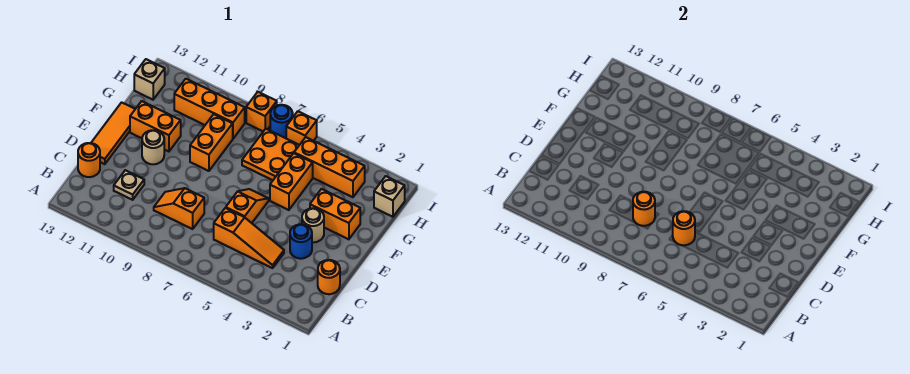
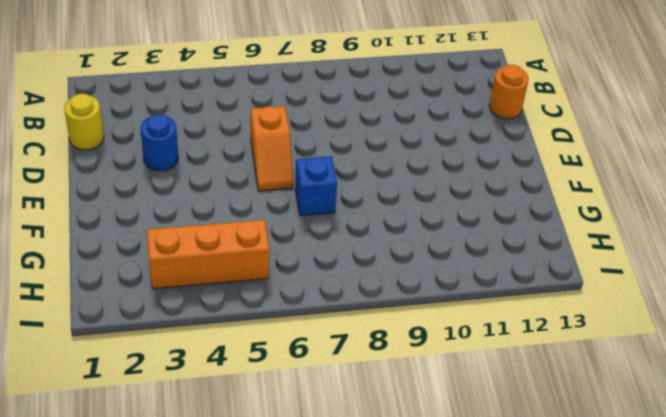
yellow 1x1 round brick [64,94,104,150] -> orange 1x1 round brick [318,260,340,294]
blue 1x1 brick [295,156,337,216] -> none
none -> orange 1x3 slope [214,208,284,268]
none -> orange 1x2 slope [154,188,204,229]
none -> tan 1x1 plate [114,170,144,200]

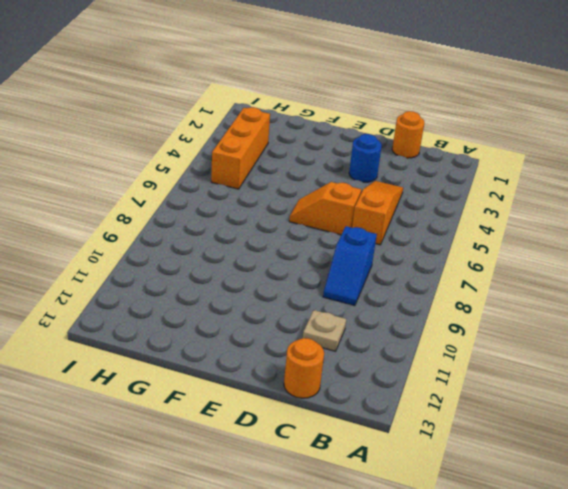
blue 1x2 slope [323,226,377,306] -> orange 1x2 slope [154,188,204,229]
none -> orange 1x3 tile [91,102,135,164]
none -> tan 1x1 round brick [302,208,324,242]
none -> tan 1x1 round brick [142,130,164,164]

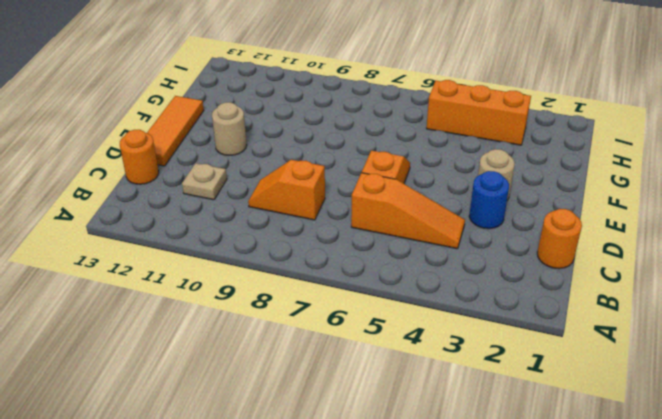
none -> orange 1x2 brick [310,189,360,239]
none -> orange 1x2 brick [270,153,313,210]
none -> orange 1x2 brick [190,114,233,171]

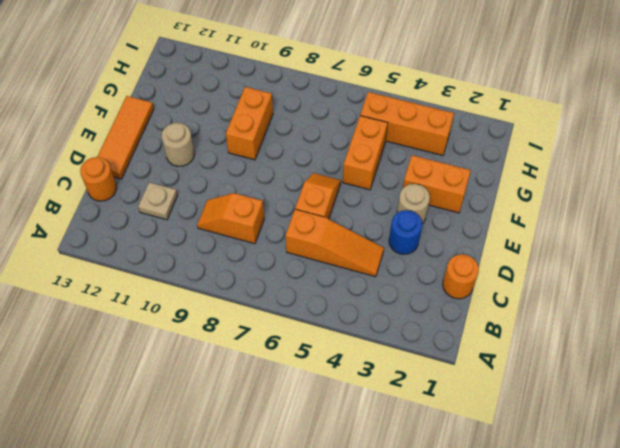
none -> orange 1x2 brick [130,101,181,151]
none -> orange 2x2 plate [242,129,299,180]
none -> tan 1x1 brick [374,176,405,217]

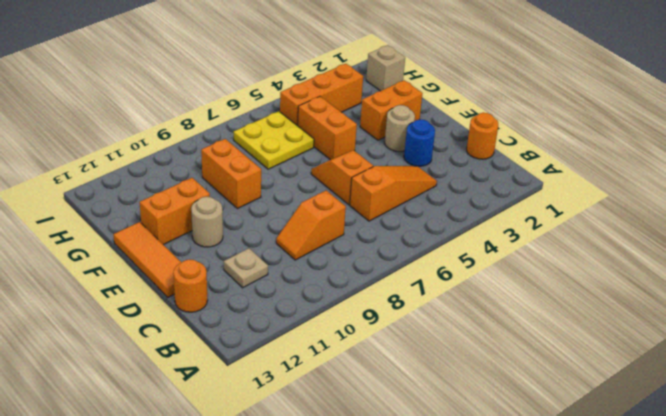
yellow 2x2 plate [234,111,314,169] -> orange 2x2 plate [242,129,299,180]
none -> orange 1x3 brick [174,79,245,139]
none -> tan 1x1 brick [134,59,165,100]
none -> orange 1x1 brick [286,111,317,145]

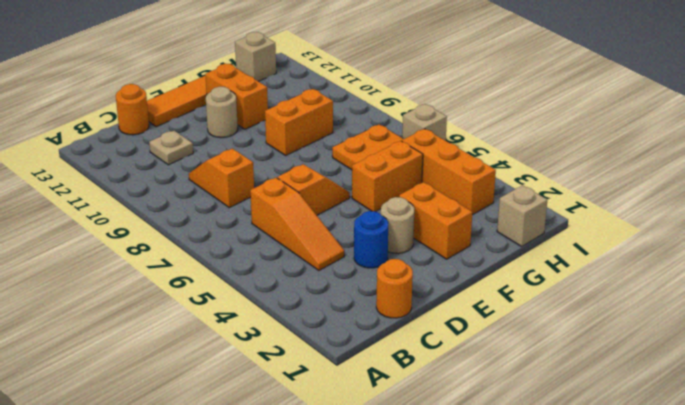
tan 1x1 brick [402,104,447,141] -> orange 1x1 brick [286,111,317,145]
none -> orange 1x3 brick [174,79,245,139]
none -> blue 1x1 round brick [270,105,293,138]
none -> orange 1x1 brick [246,92,277,131]

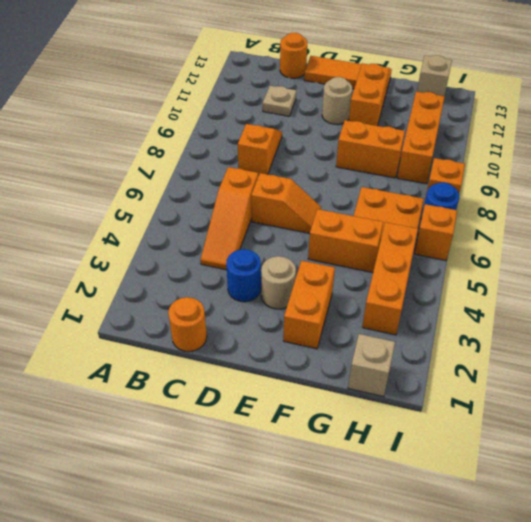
none -> orange 1x1 round brick [673,211,695,245]
none -> orange 1x1 round brick [633,192,655,226]

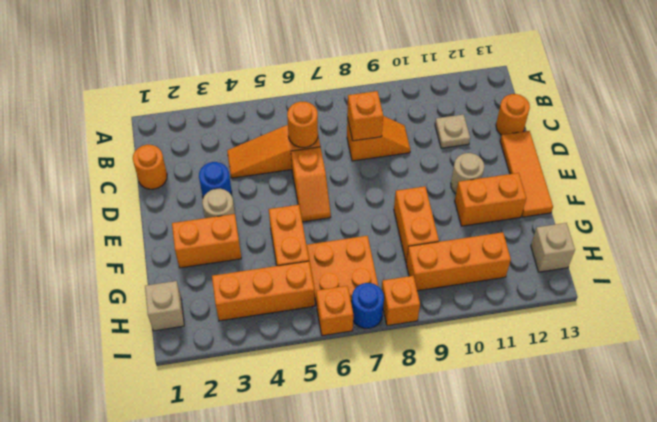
orange 1x1 brick [347,91,383,141] -> orange 1x1 round brick [633,192,655,226]

